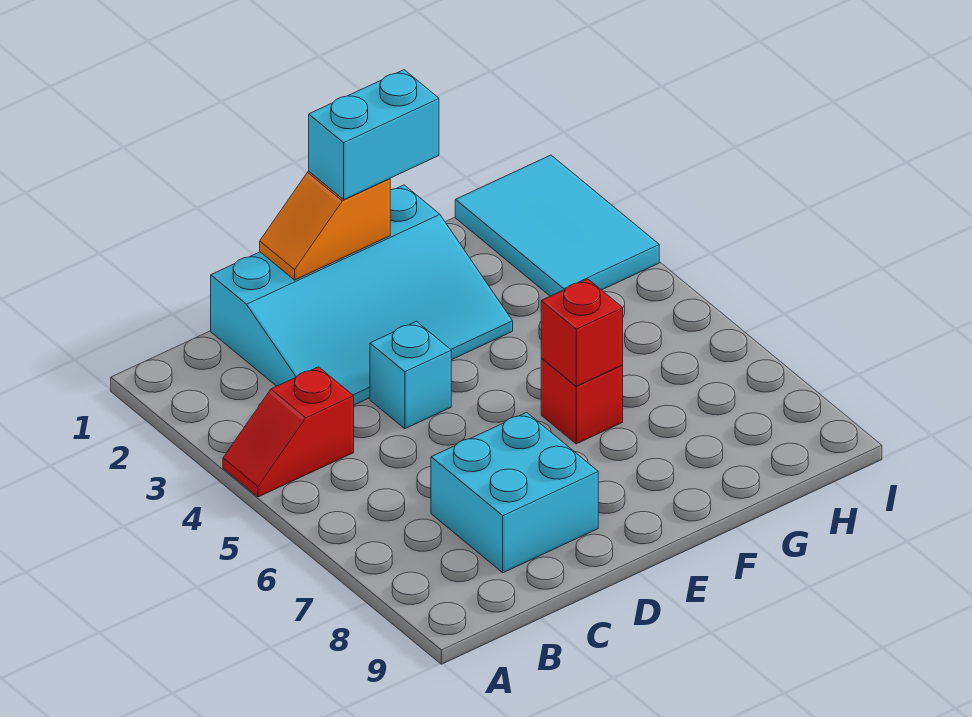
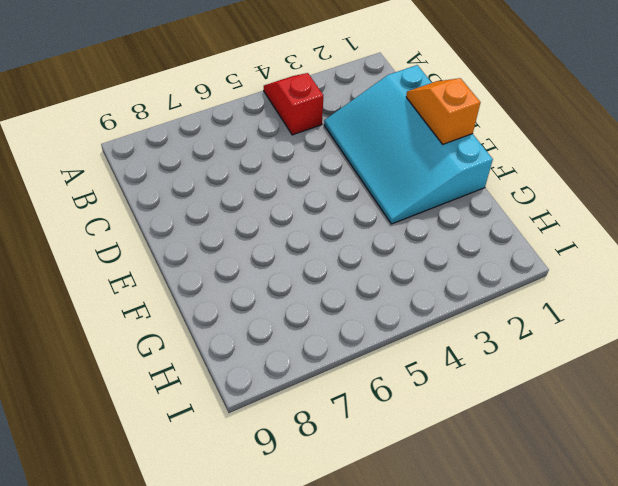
none -> cyan 2x2 brick [431,412,598,573]
none -> cyan 1x1 brick [370,321,451,429]

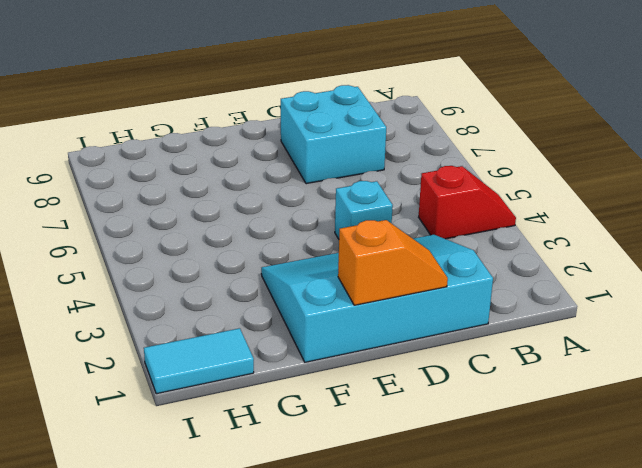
cyan 1x2 tile [144,328,254,394] -> cyan 2x3 tile [455,155,659,296]
none -> red 1x1 brick [541,358,623,444]
none -> red 1x1 brick [541,279,623,386]

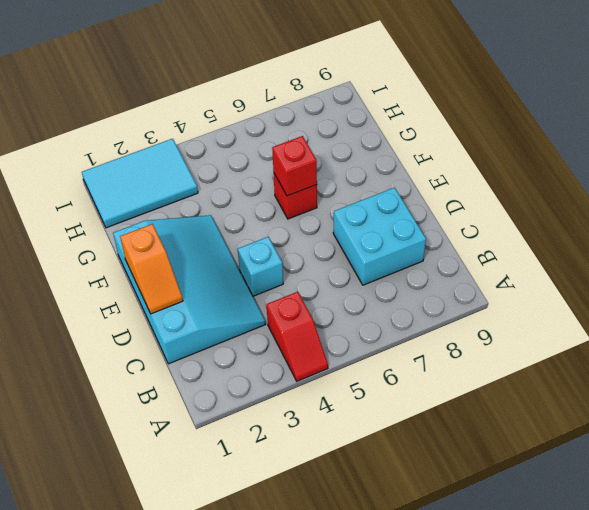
none -> cyan 1x2 brick [309,70,439,200]

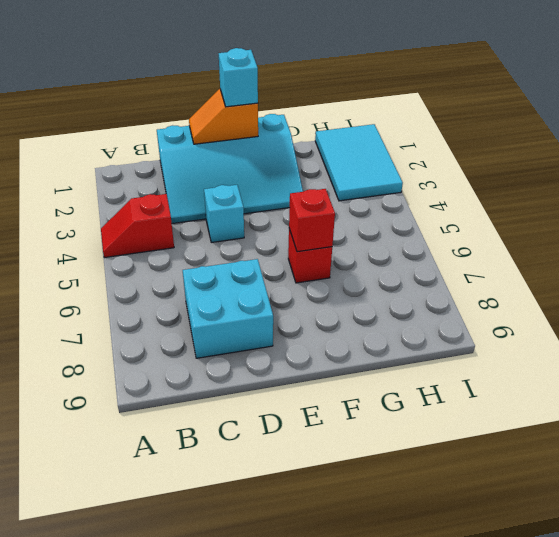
cyan 1x1 brick [219,48,258,107] -> cyan 1x2 brick [309,70,439,200]

